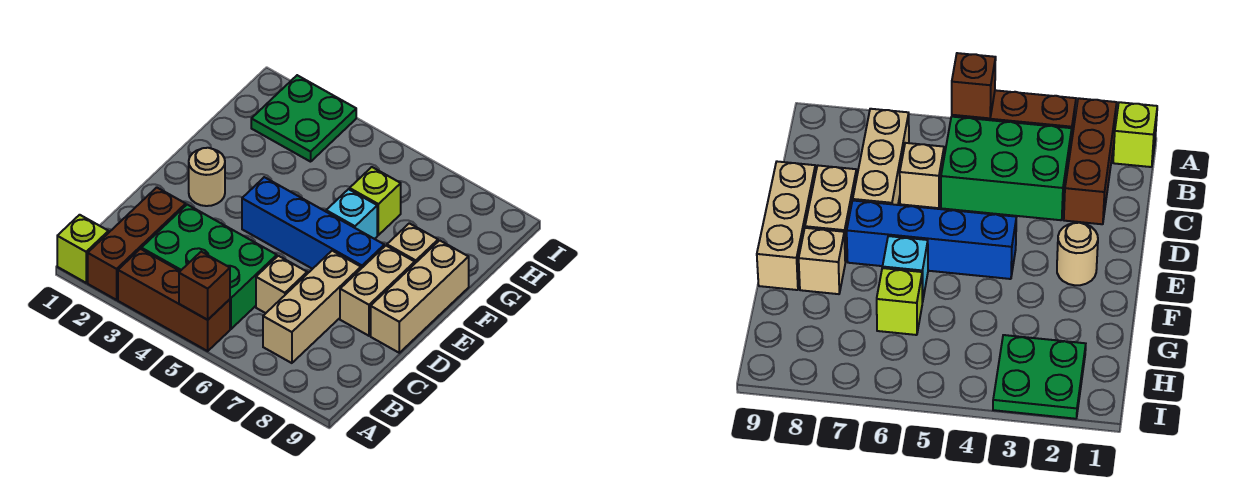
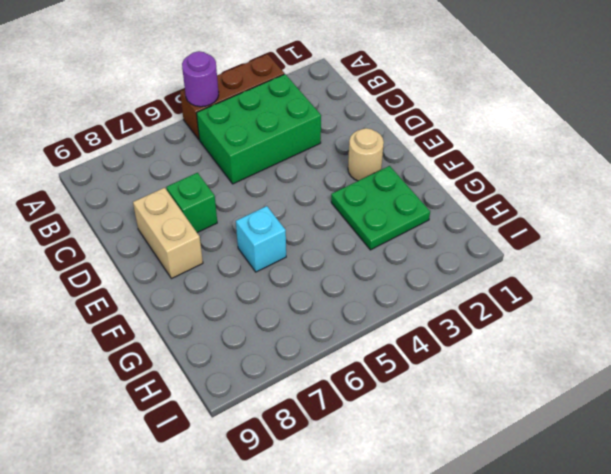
purple 1x1 round brick [182,51,219,107] -> brown 1x1 brick [179,252,230,320]
green 1x1 brick [166,173,217,233] -> tan 1x3 brick [263,251,361,363]
green 2x2 plate [331,166,430,250] -> green 2x2 plate moved to [251,75,356,162]
none -> lime 1x1 brick [57,215,108,283]
none -> brown 1x3 brick [88,187,186,300]
none -> tan 1x1 brick [256,256,307,313]

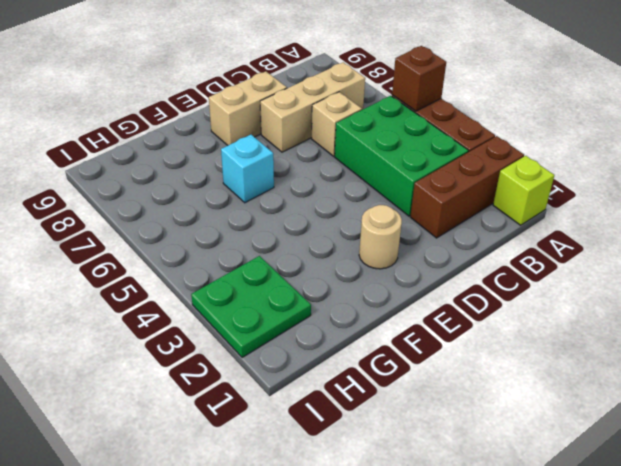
none -> tan 1x3 brick [371,240,469,353]
none -> blue 1x4 brick [242,177,384,269]
none -> tan 1x1 brick [387,223,438,263]

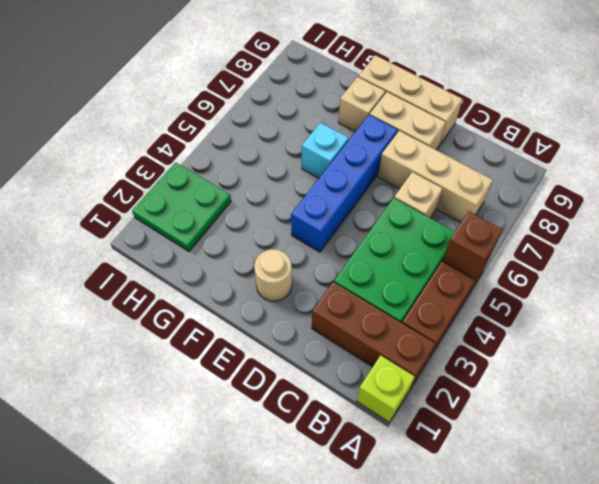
none -> lime 1x1 brick [350,167,401,235]

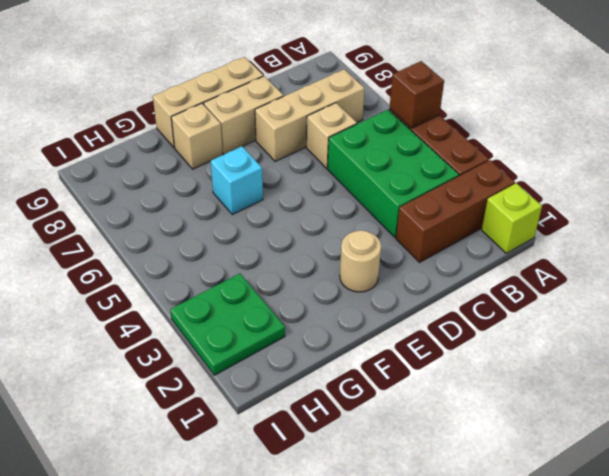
none -> blue 1x4 brick [242,177,384,269]
none -> lime 1x1 brick [350,167,401,235]

